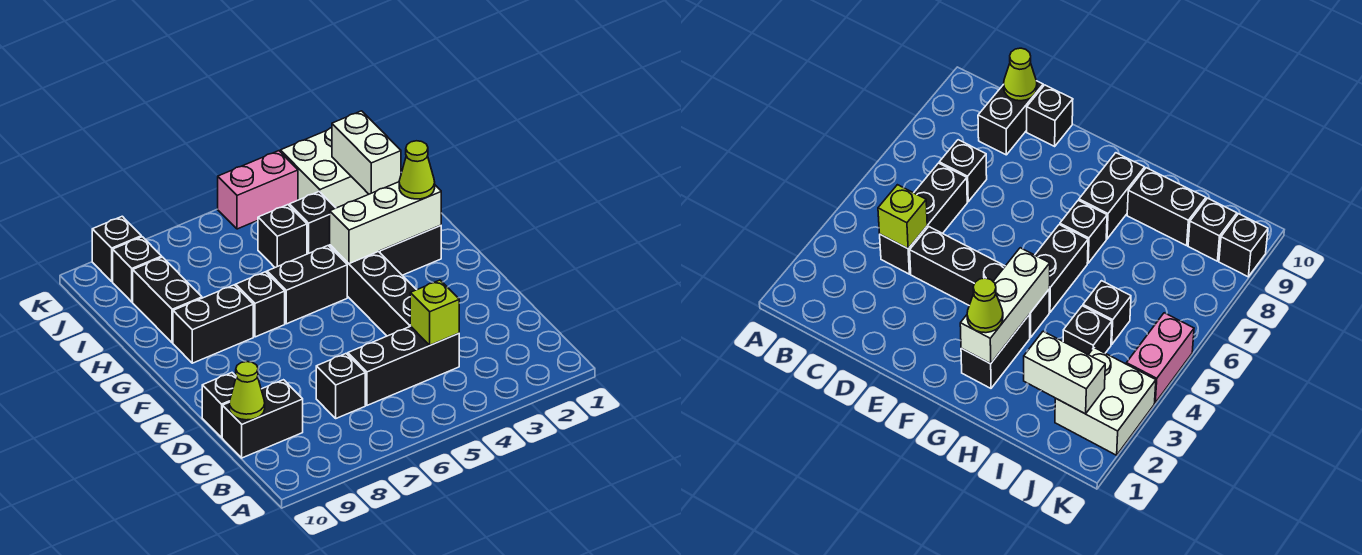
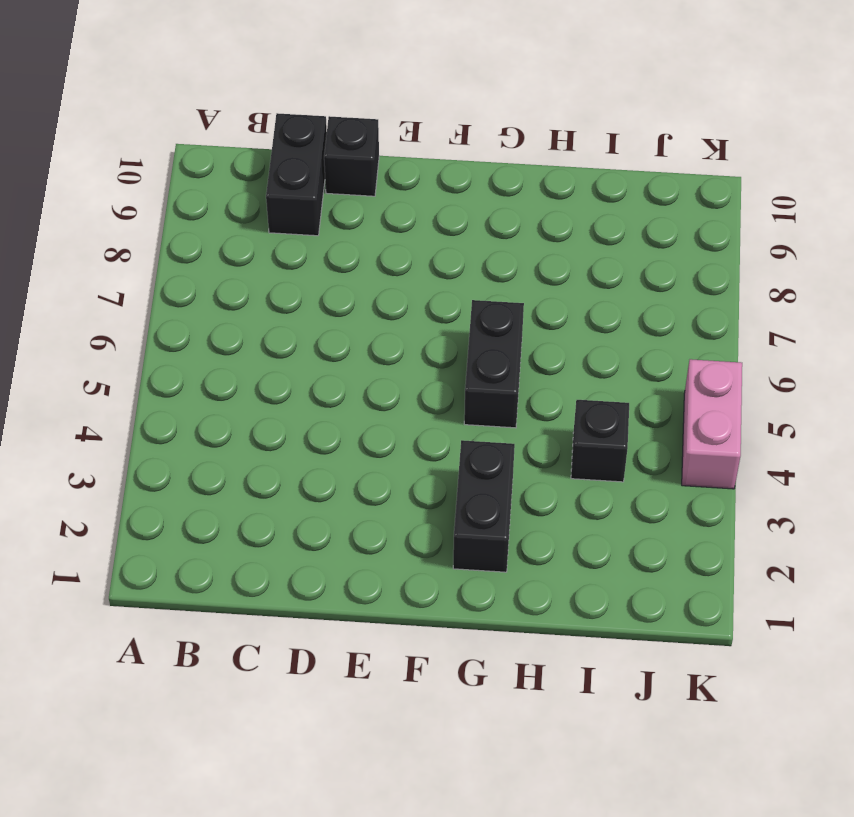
none -> black 1x3 brick [348,326,459,405]
none -> black 1x1 brick [316,354,365,418]
none -> black 1x4 brick [330,245,416,336]

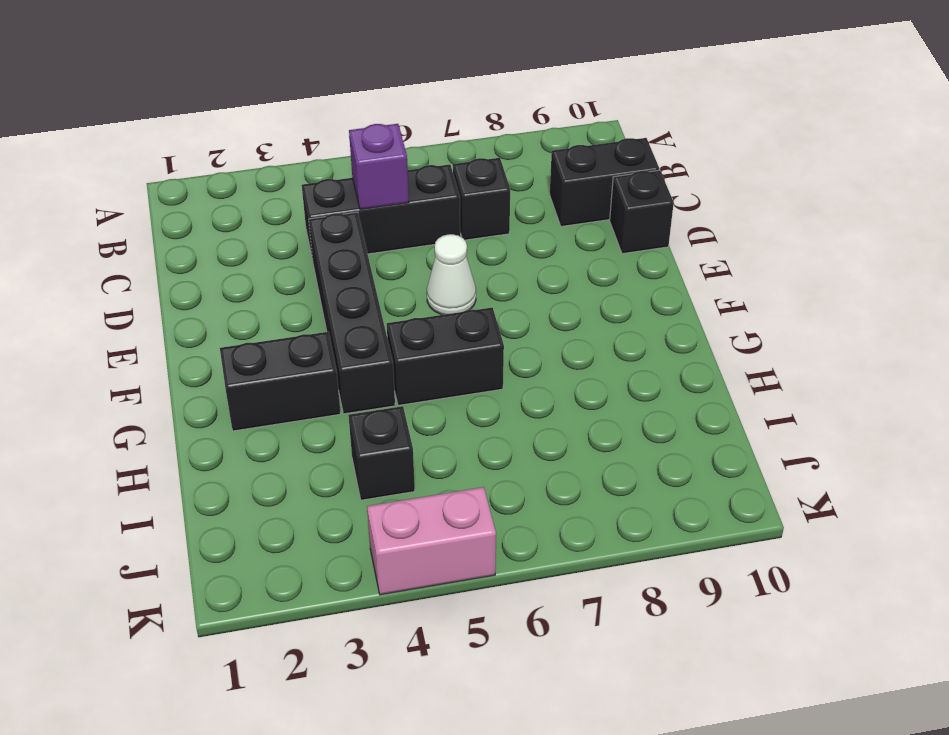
purple 1x1 brick [349,124,409,210] -> none
white 1x1 cone [427,234,476,315] -> none
none -> black 1x1 brick [236,272,285,337]
none -> black 1x2 brick [173,285,253,363]
none -> black 1x2 brick [133,257,202,343]

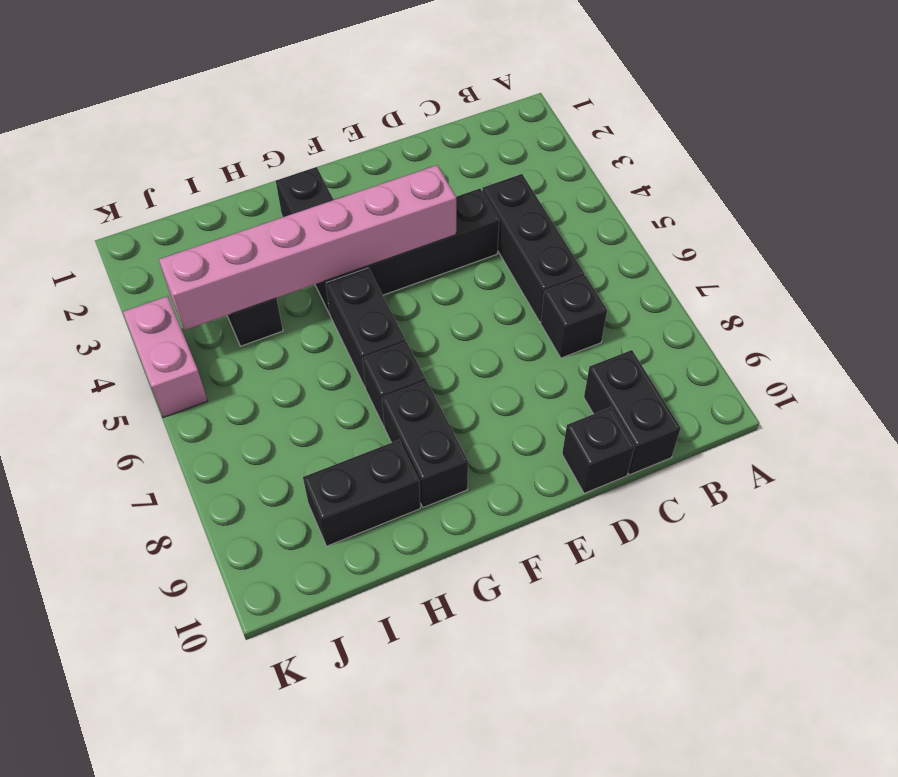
pink 1x6 brick [159,165,456,330] -> white 1x3 brick [330,182,441,264]
none -> black 1x1 brick [258,205,307,267]
none -> white 2x2 brick [280,128,369,208]
none -> black 1x1 brick [113,237,162,302]

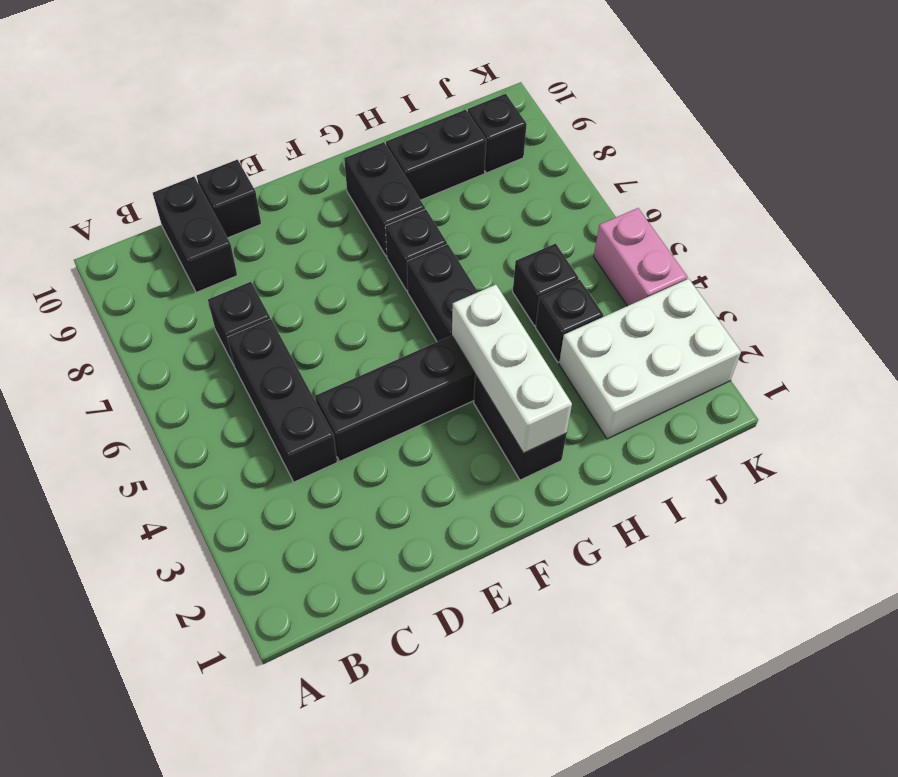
white 2x3 brick [559,279,741,439] -> white 2x2 brick [280,128,369,208]
none -> black 1x1 brick [92,216,141,281]
none -> lime 1x1 brick [410,280,459,345]
none -> lime 1x1 cone [229,362,265,420]

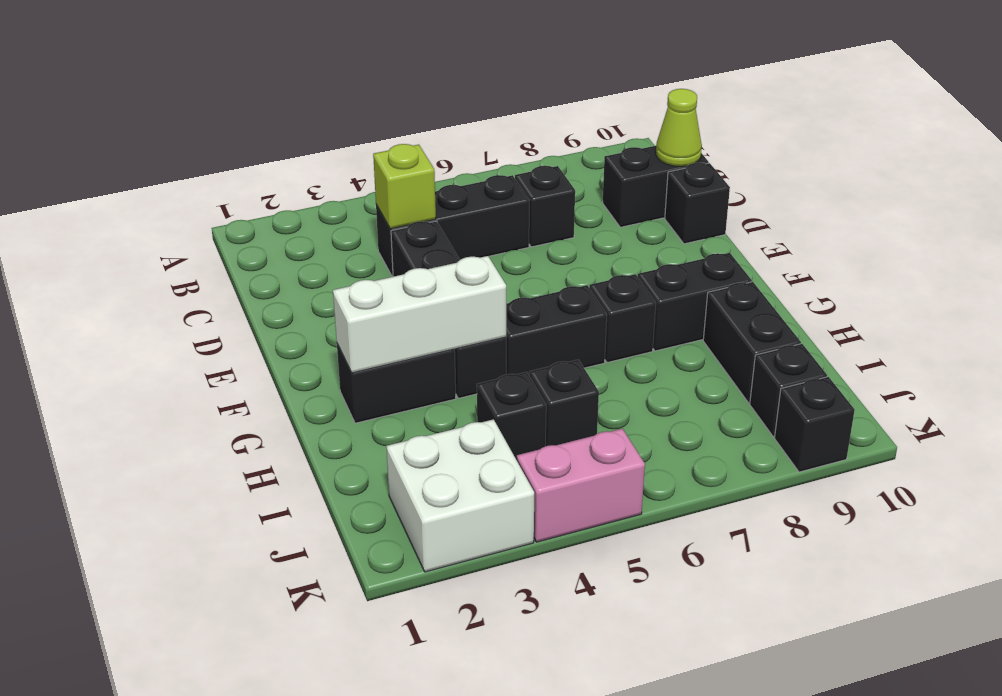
none -> white 1x2 brick [332,111,401,194]
none -> lime 1x1 cone [399,141,435,199]

